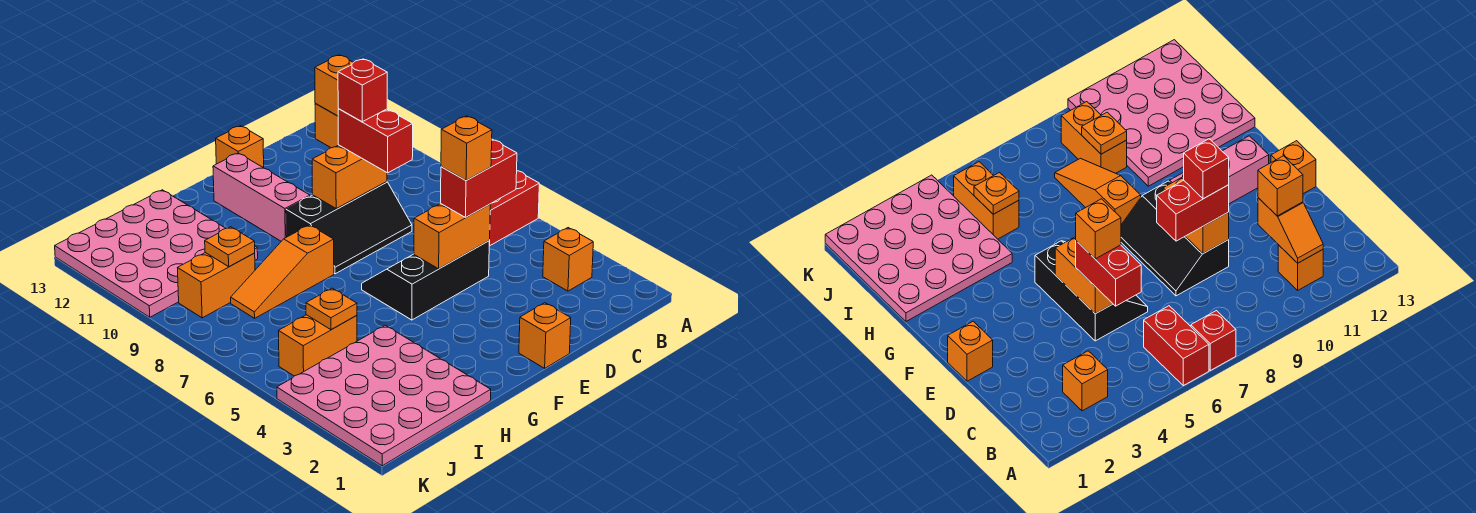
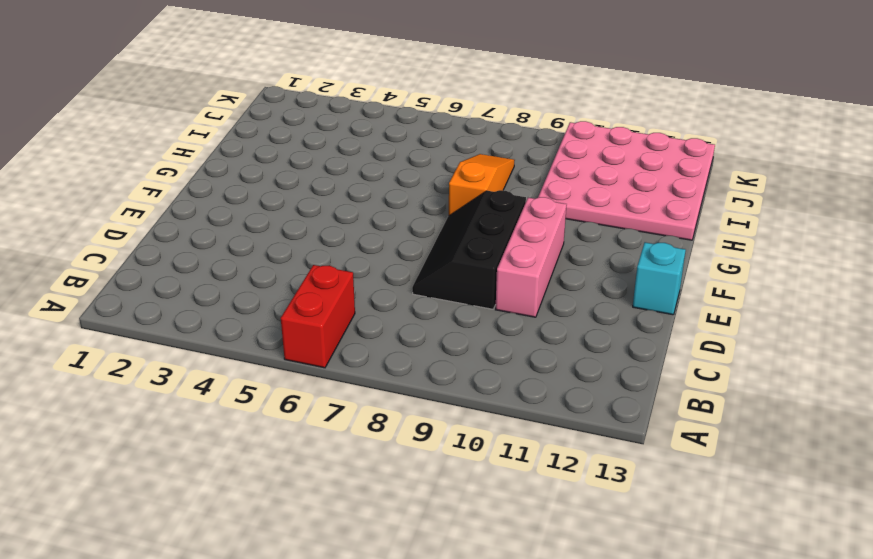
pink 1x3 brick [496,197,567,317] -> pink 1x3 brick turned to [213,153,310,241]
cyan 1x1 brick [633,242,686,315] -> orange 1x1 brick [216,126,264,168]
none -> red 1x1 brick [1191,311,1236,370]
none -> orange 1x1 brick [543,228,593,291]
none -> orange 1x1 brick [1278,245,1323,290]

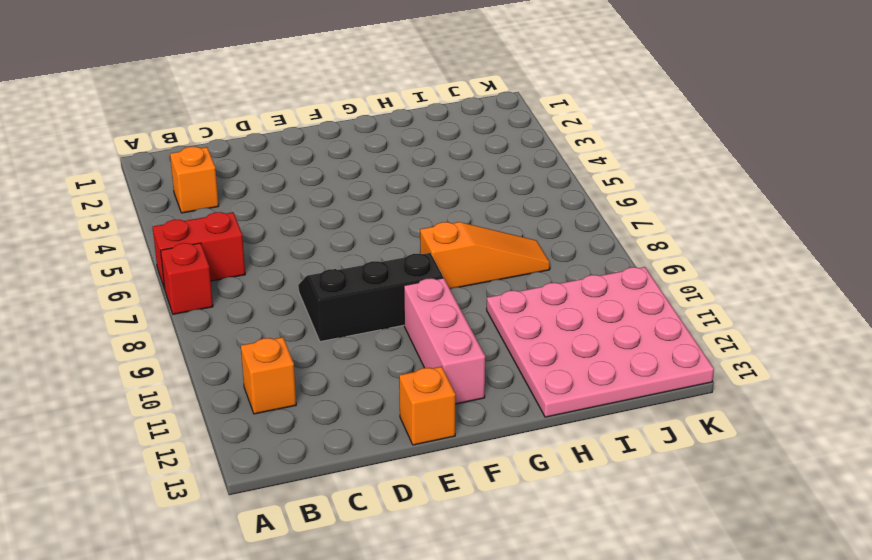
none -> black 2x3 slope [362,241,489,320]
none -> orange 1x1 brick [519,303,571,368]
none -> pink 4x4 plate [277,325,491,466]

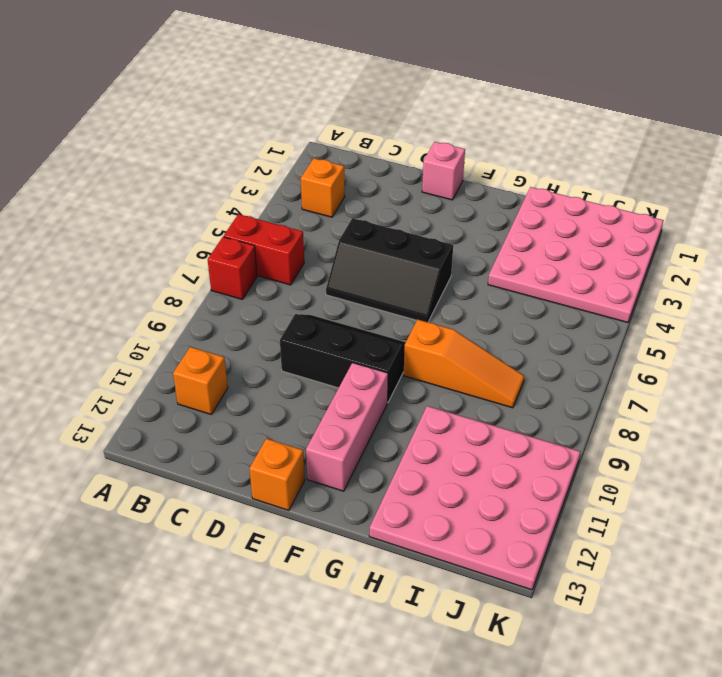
pink 1x1 brick [422,142,465,200] -> orange 1x1 brick [519,303,571,368]
none -> orange 1x2 brick [279,315,357,376]
none -> orange 1x2 brick [178,253,255,318]
none -> orange 1x2 slope [315,104,338,148]

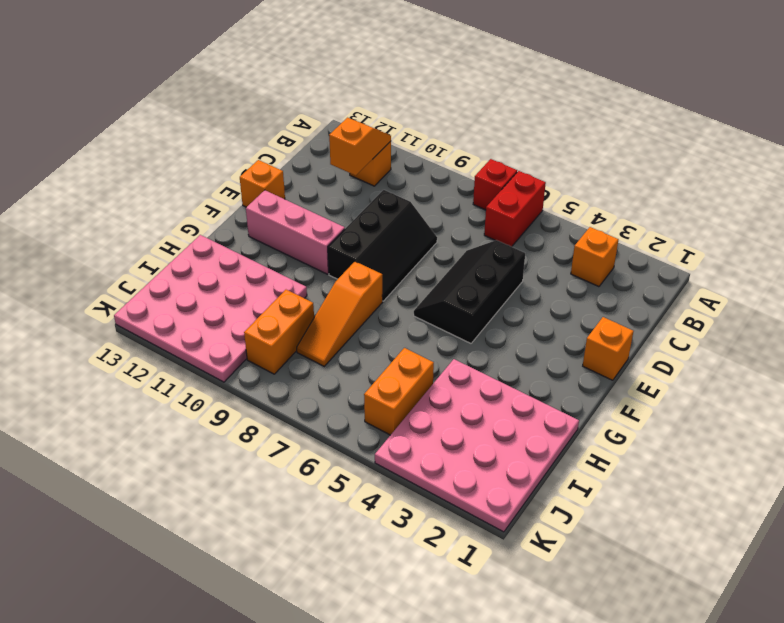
none -> orange 1x2 brick [414,204,490,269]
none -> orange 1x2 brick [312,145,387,208]
none -> orange 1x1 plate [306,288,357,330]

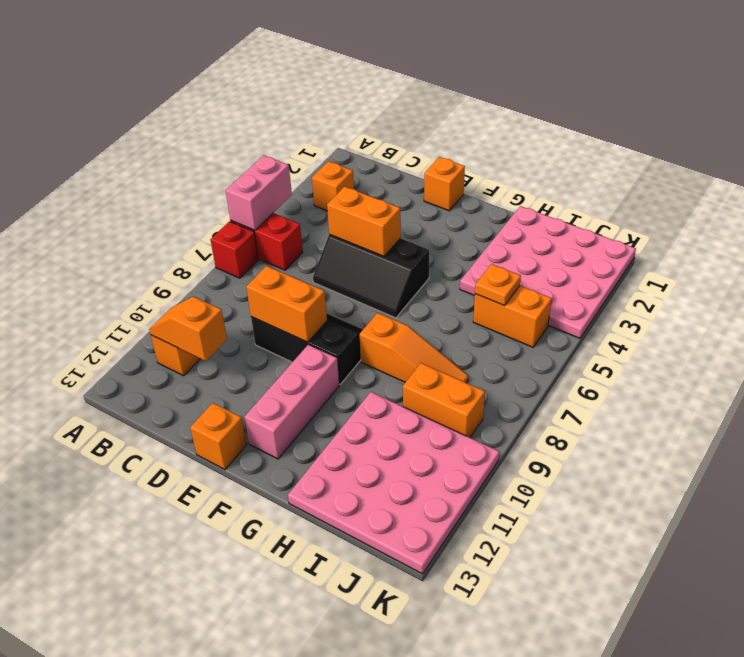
pink 1x2 brick [226,155,292,230] -> none
none -> orange 1x1 plate [205,227,255,267]
none -> red 1x2 brick [441,139,517,217]
none -> orange 1x1 brick [315,55,353,116]

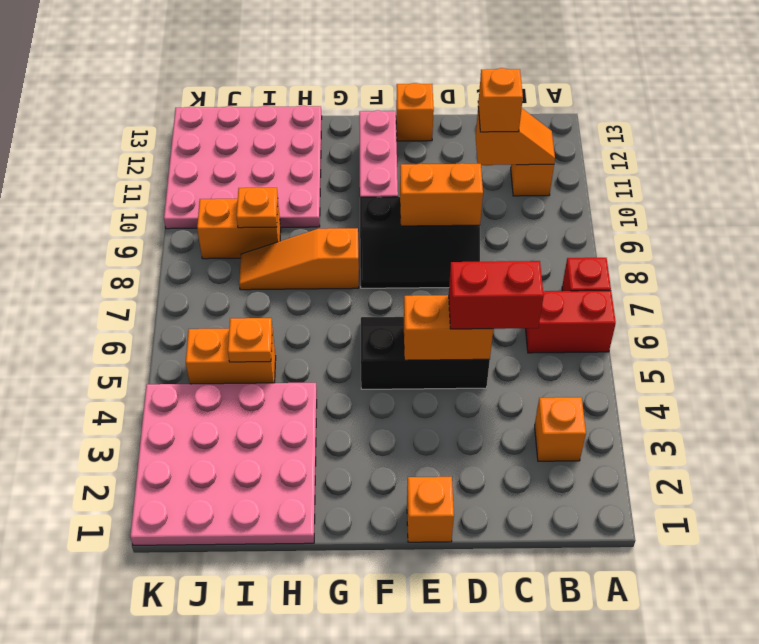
none -> red 1x2 brick [338,109,413,173]
none -> orange 1x1 brick [441,116,492,181]
none -> red 1x1 brick [338,59,387,122]

